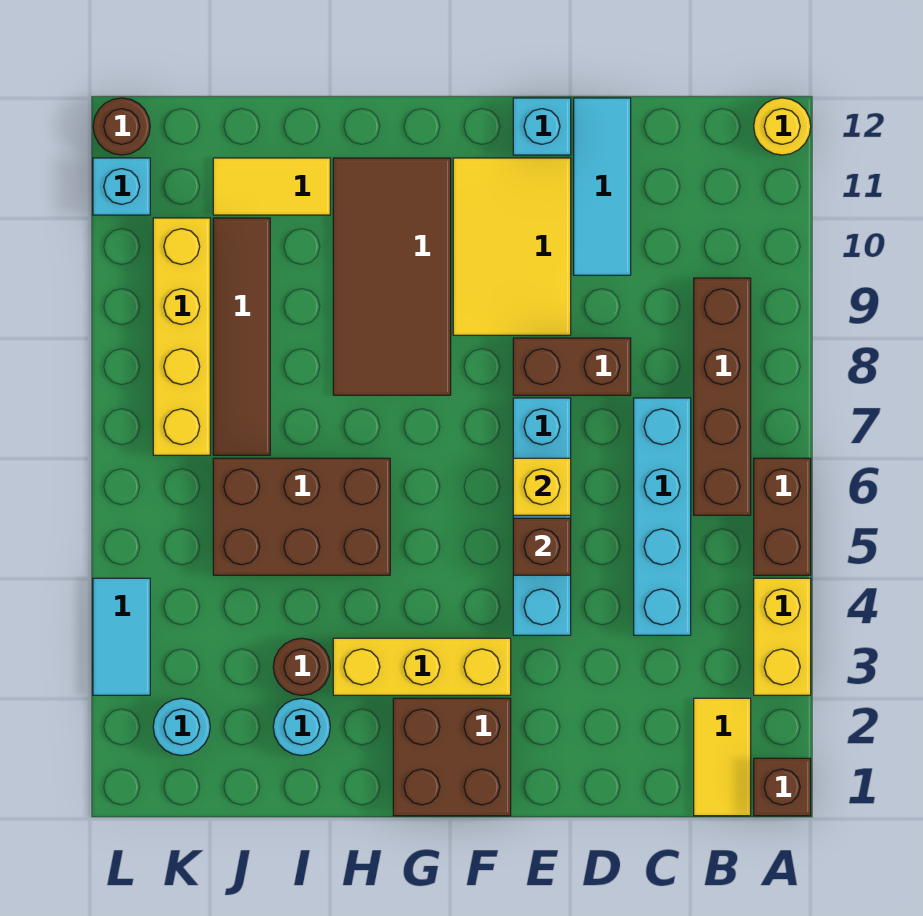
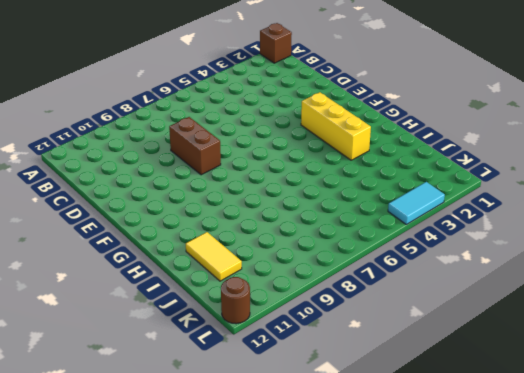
none -> yellow 1x2 brick [754,578,811,695]
none -> brown 1x2 brick [754,458,811,575]
none -> yellow 1x1 round brick [754,98,811,155]

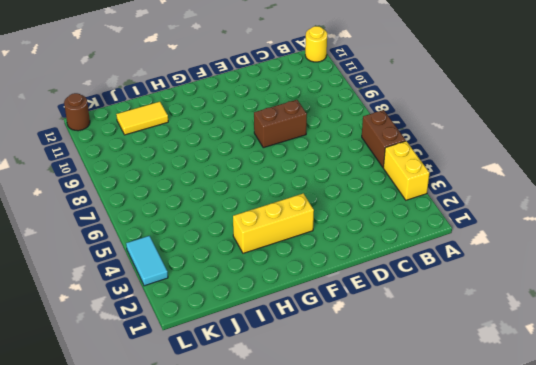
none -> brown 1x1 brick [754,758,811,816]
none -> yellow 1x2 tile [694,698,751,816]
none -> brown 1x4 brick [694,278,751,515]

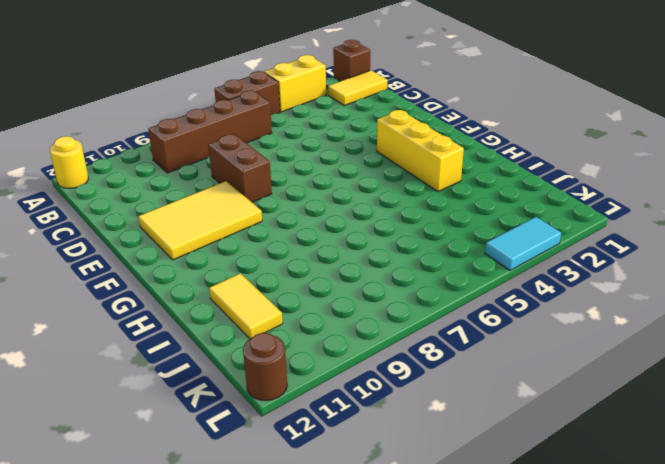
none -> cyan 1x4 brick [634,398,691,635]
none -> cyan 1x3 tile [574,98,631,275]
none -> cyan 1x4 brick [513,398,571,635]

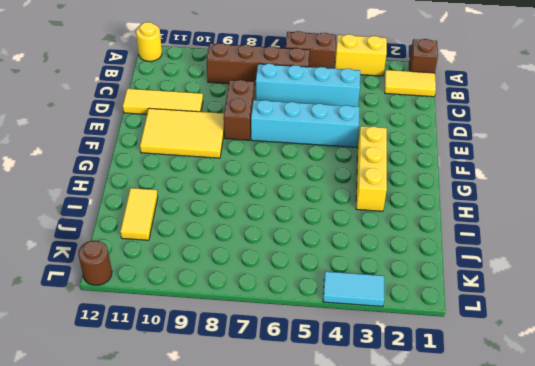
yellow 1x3 tile [123,89,203,115] -> cyan 1x3 tile [574,98,631,275]
none -> cyan 1x1 brick [513,98,571,155]
none -> brown 2x2 brick [393,698,511,816]
none -> brown 2x4 tile [333,158,451,395]

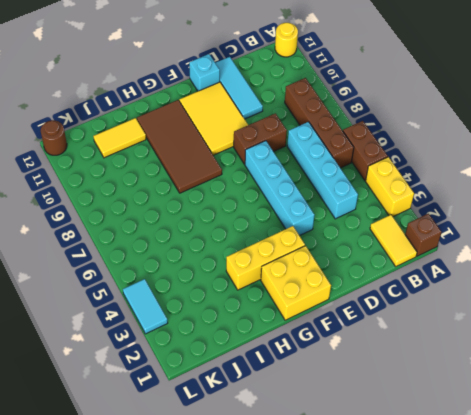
yellow 2x2 brick [261,246,331,320] -> brown 2x2 brick [393,698,511,816]
none -> brown 2x3 brick [213,458,390,575]
none -> cyan 1x1 round brick [273,698,330,755]
none -> brown 1x1 round brick [273,638,330,695]

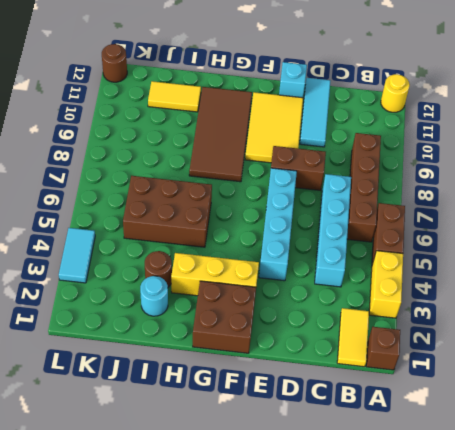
none -> brown 1x4 tile [213,218,270,455]
none -> cyan 1x1 round brick [153,698,210,755]
none -> yellow 1x4 brick [153,218,210,455]

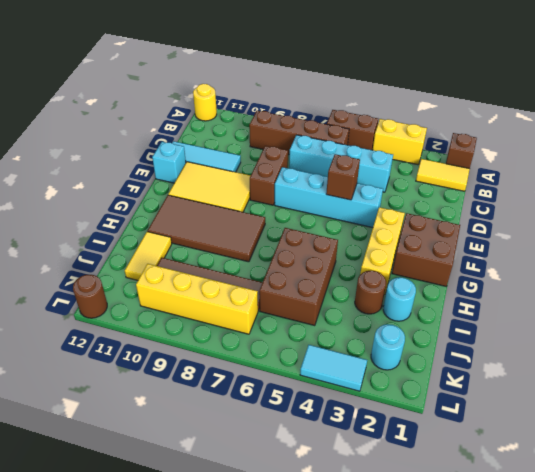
none -> cyan 1x1 brick [93,158,150,215]
none -> yellow 1x1 brick [513,458,571,515]

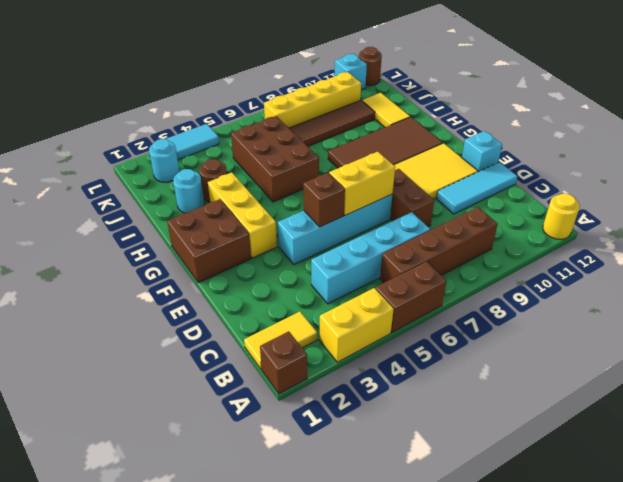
yellow 1x2 brick [329,152,395,215] -> yellow 1x1 brick [513,458,571,515]

